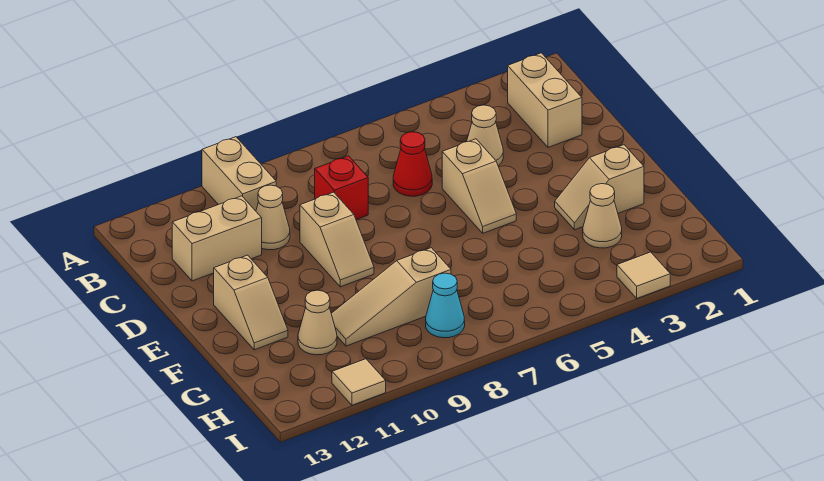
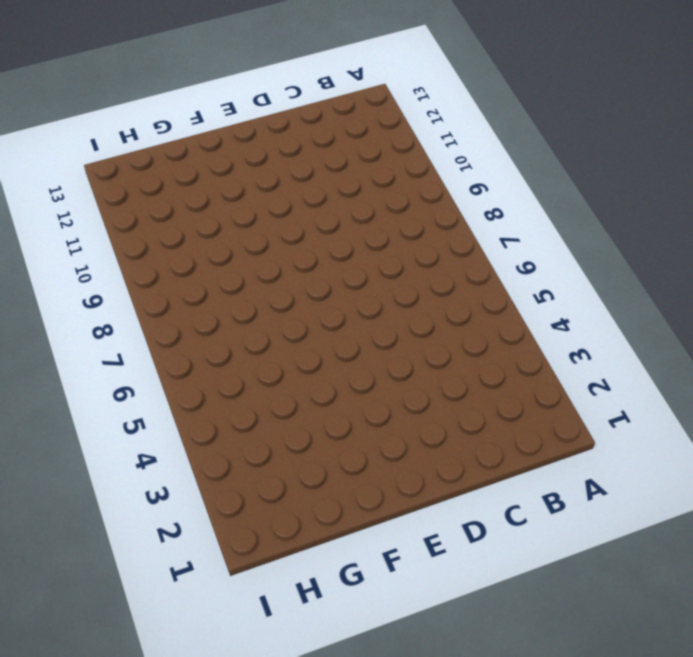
none -> tan 1x2 brick [202,137,276,211]
none -> tan 1x2 brick [508,53,582,147]
none -> tan 1x1 cone [467,105,503,166]

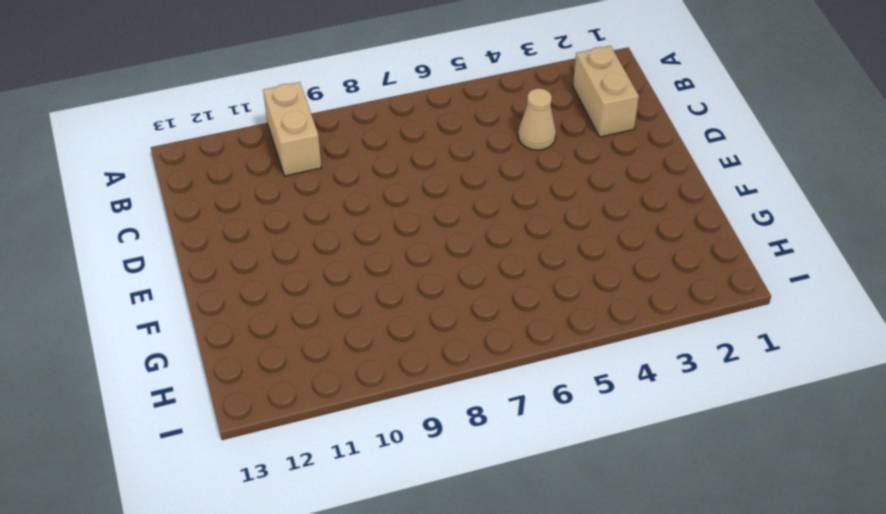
none -> red 1x1 cone [393,132,432,196]
none -> red 1x1 brick [315,156,368,219]
none -> tan 1x1 cone [256,185,290,250]

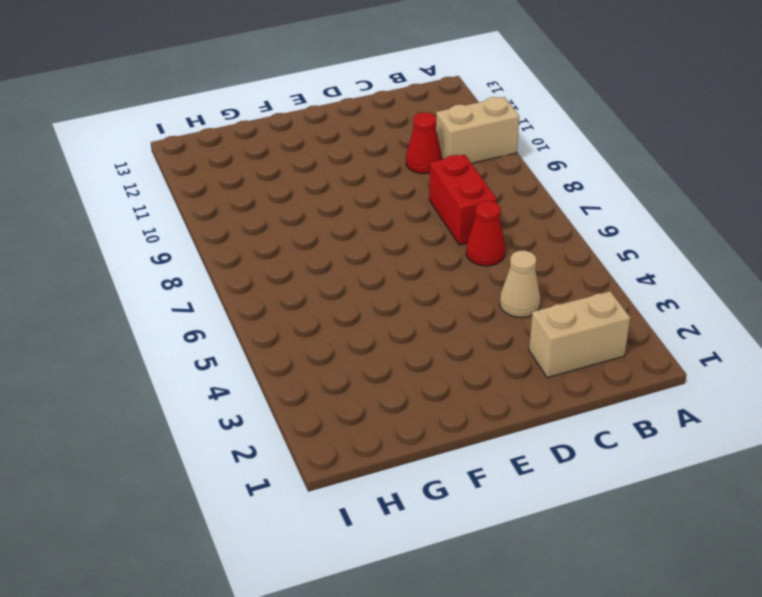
red 1x2 brick [429,154,497,245] -> red 1x1 brick [315,156,368,219]
red 1x1 cone [406,112,442,174] -> tan 1x1 cone [256,185,290,250]
none -> tan 1x2 brick [172,196,262,281]
none -> tan 1x2 slope [442,139,516,233]
none -> tan 1x2 slope [300,192,374,287]

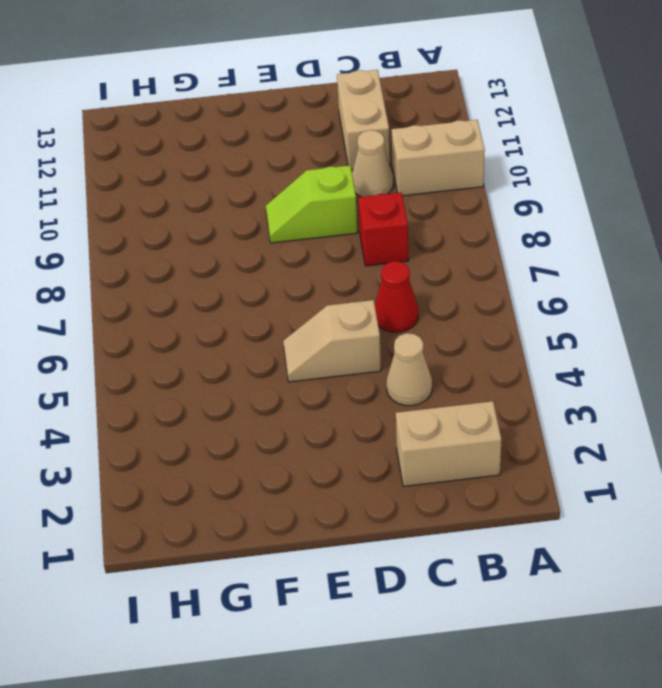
lime 1x2 slope [266,165,357,243] -> tan 1x2 slope [300,192,374,287]
none -> tan 1x2 slope [214,255,288,350]
none -> tan 1x2 slope [555,145,644,230]
none -> tan 1x1 cone [583,184,622,248]

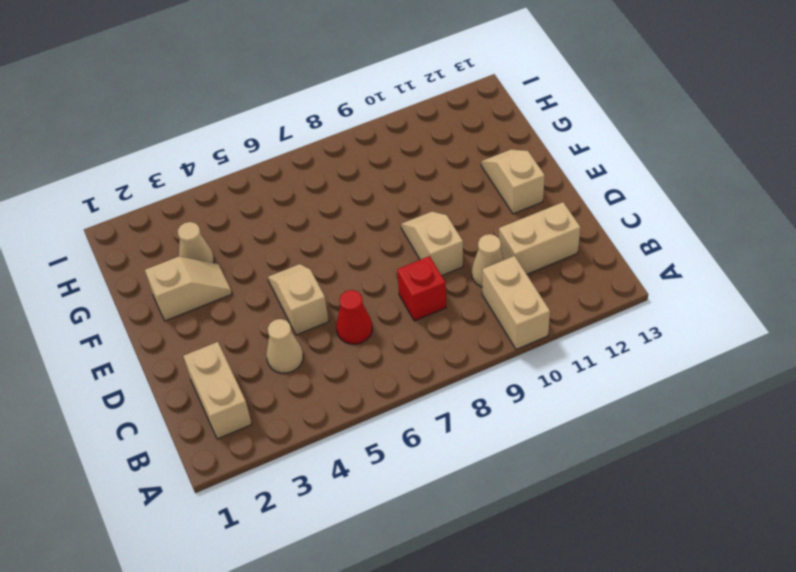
none -> tan 1x3 slope [331,248,451,346]
none -> tan 1x1 cone [298,290,337,355]
none -> cyan 1x1 cone [426,273,465,338]

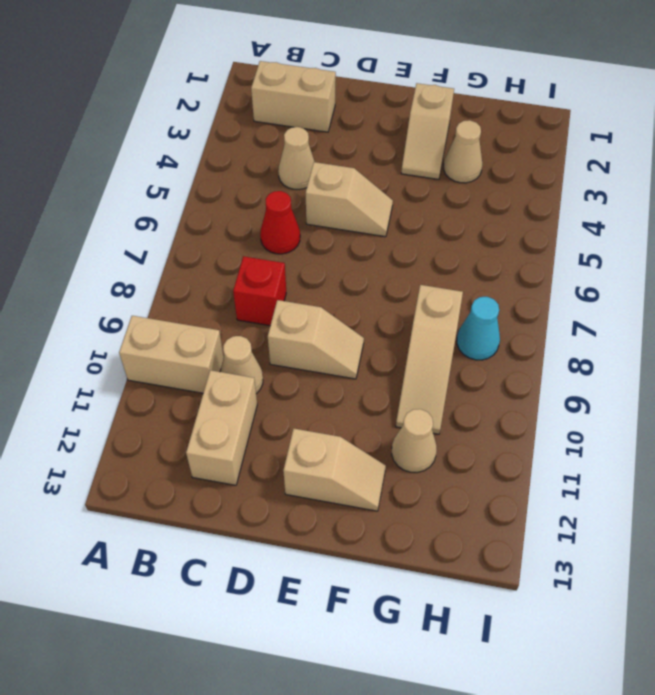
none -> tan 1x1 tile [617,252,670,298]
none -> tan 1x1 tile [332,359,386,405]

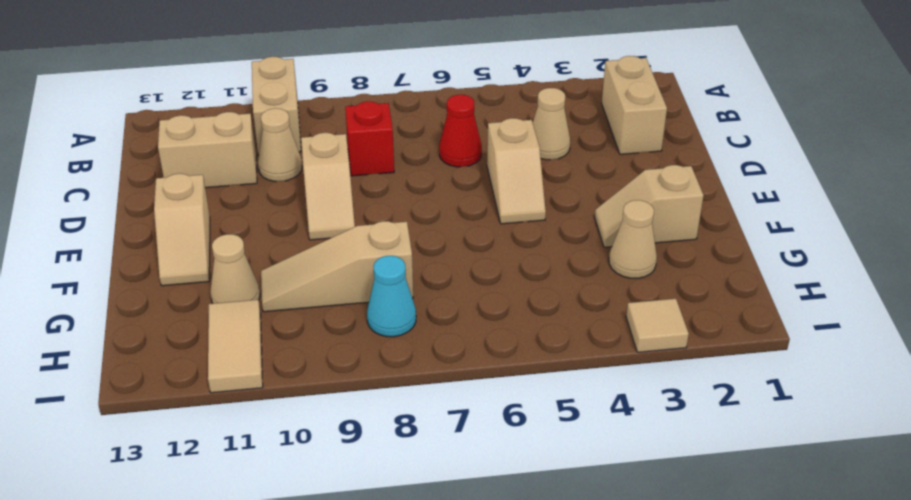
tan 1x2 tile [208,300,263,393] -> tan 1x1 tile [332,359,386,405]

